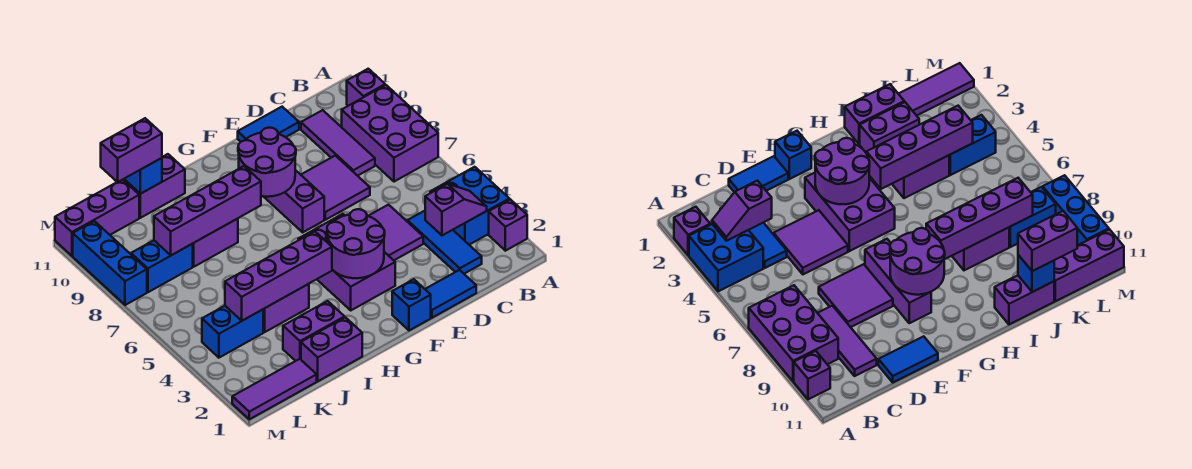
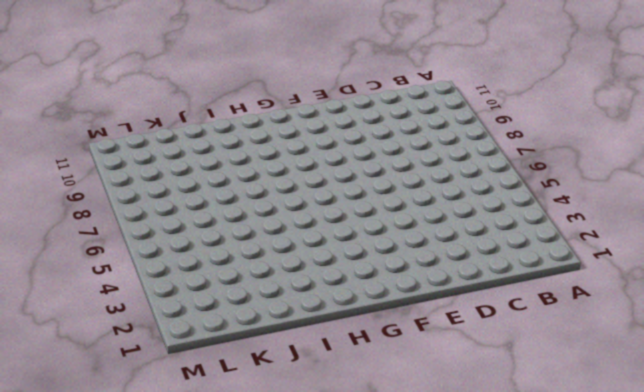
none -> purple 1x1 brick [489,199,527,251]
none -> blue 2x2 brick [430,167,509,245]
none -> purple 2x3 brick [342,85,438,182]
none -> purple 1x1 brick [347,69,385,106]

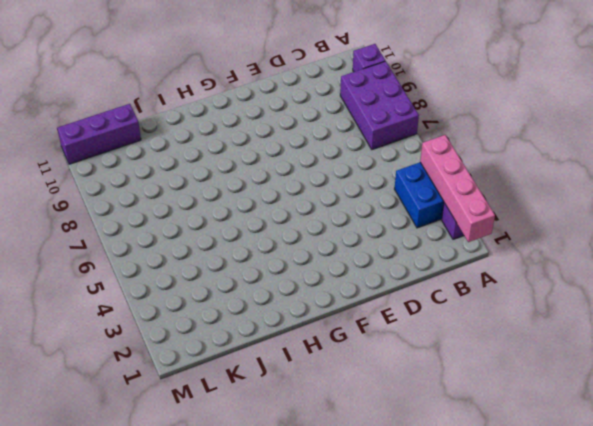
pink 1x4 brick [420,135,495,242] -> none
none -> blue 1x3 tile [407,211,482,274]
none -> purple 1x3 tile [301,110,375,176]
none -> blue 1x2 tile [425,270,476,318]
none -> purple 2x2 tile [369,205,423,260]

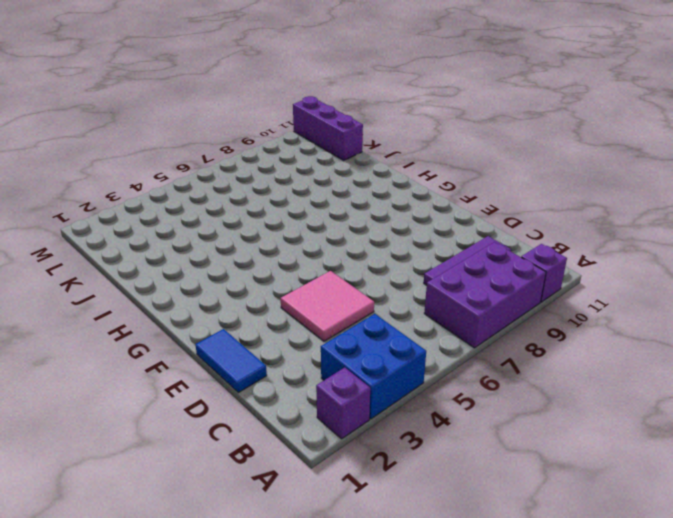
pink 2x2 tile [281,271,374,341] -> purple 2x2 tile [369,205,423,260]
none -> blue 1x3 tile [407,211,482,274]
none -> purple 2x2 tile [301,156,370,220]
none -> blue 1x2 tile [238,107,299,142]
none -> blue 1x1 brick [392,279,431,330]

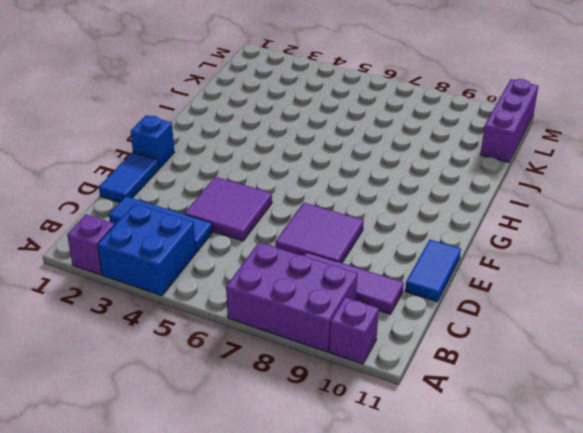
none -> purple 2x3 brick [298,214,395,310]
none -> purple 1x3 brick [264,170,324,232]
none -> purple 1x2 brick [301,317,362,381]
none -> purple 1x2 brick [283,301,345,361]

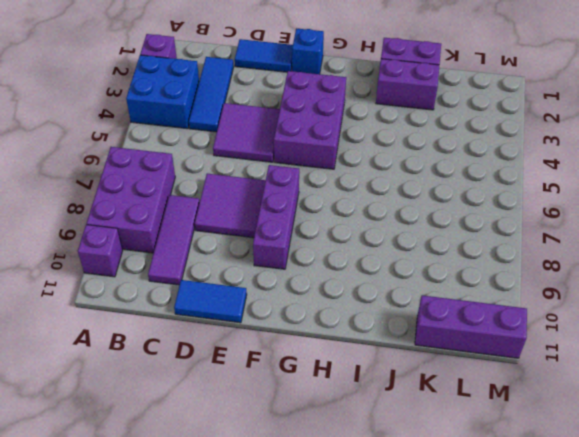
none -> purple 1x2 brick [263,284,309,332]
none -> purple 1x2 brick [193,219,238,267]
none -> purple 1x2 brick [123,154,185,218]
none -> purple 1x3 tile [232,359,317,419]

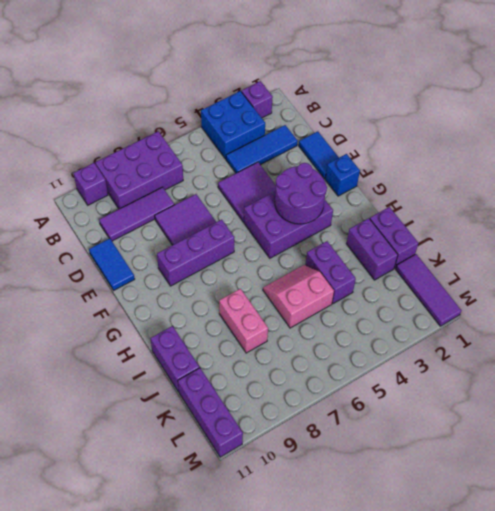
pink 2x2 slope [263,265,334,328] -> none
pink 1x2 brick [219,289,268,353] -> purple 1x2 brick [193,219,238,267]
none -> blue 1x2 brick [202,306,263,358]
none -> blue 1x2 brick [131,241,193,292]
none -> blue 1x3 brick [73,221,147,305]
none -> purple 1x2 slope [425,184,487,235]

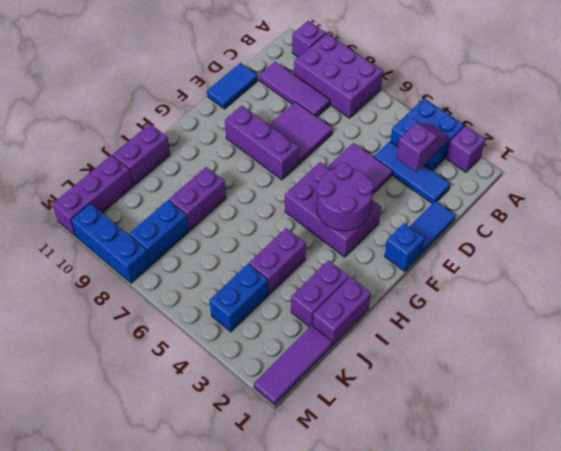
none -> purple 2x2 round brick [238,128,296,197]
none -> purple 1x4 brick [225,232,332,321]
none -> purple 1x4 brick [154,166,261,255]
none -> blue 1x1 brick [125,158,162,194]

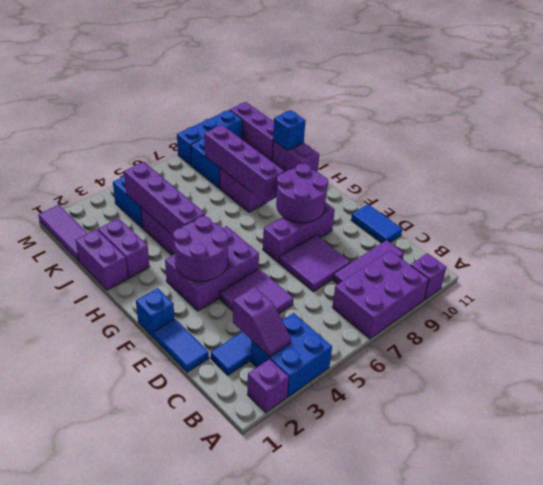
none -> purple 1x2 brick [101,118,162,182]

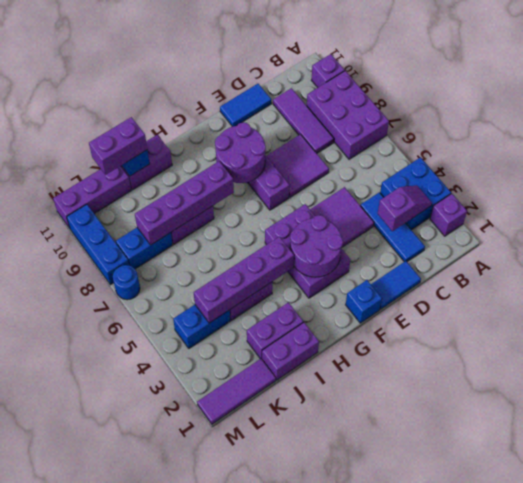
blue 1x1 round brick [113,265,140,300] -> none

